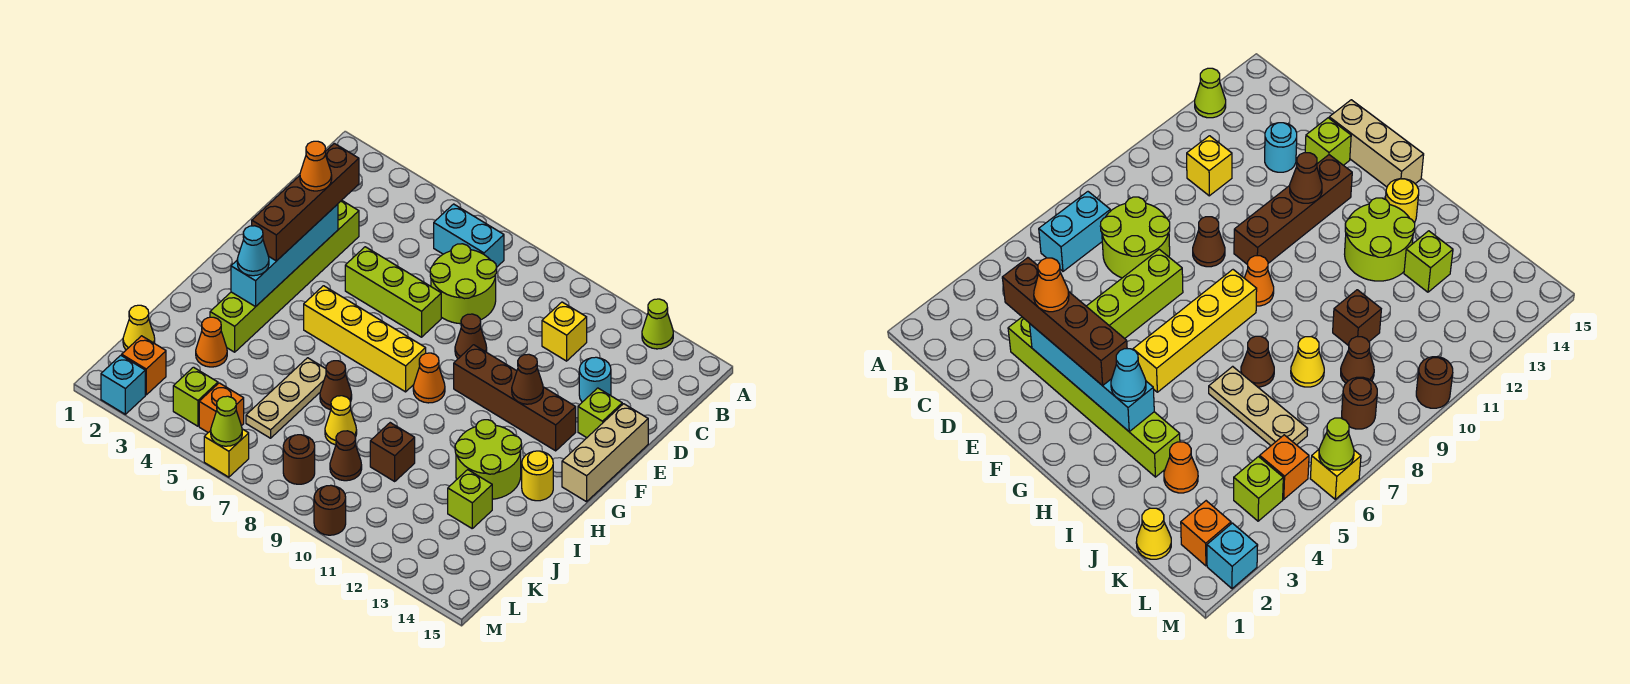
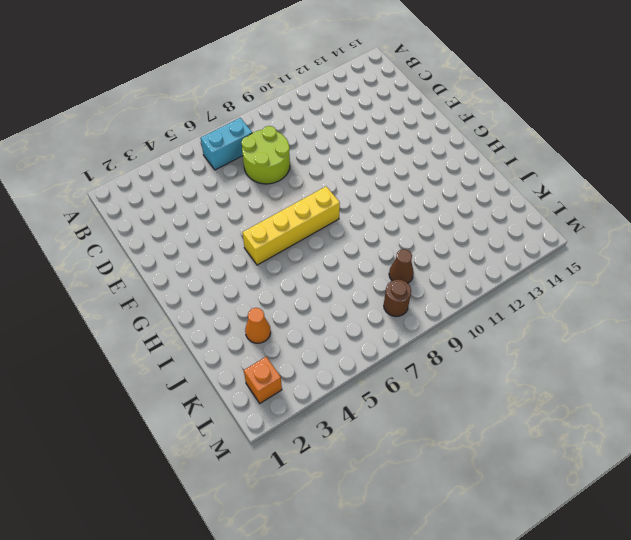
none -> lime 1x1 cone [642,299,673,349]
none -> yellow 1x1 brick [542,302,587,361]
none -> lime 1x6 brick [210,200,359,352]
none -> cyan 1x1 round brick [579,357,611,402]

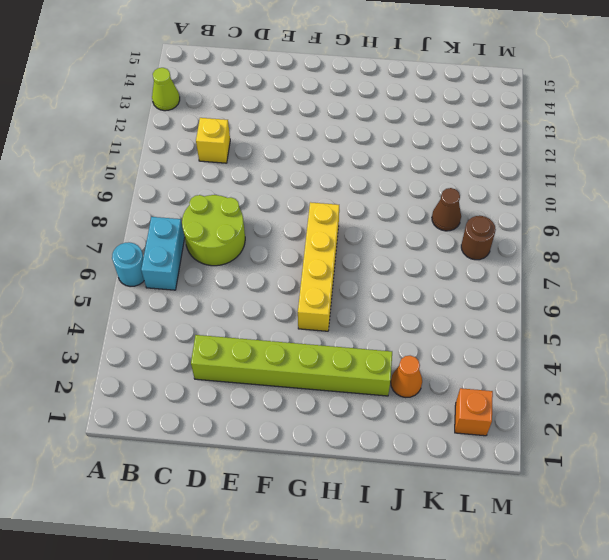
cyan 1x1 round brick [112,242,144,287] -> cyan 1x1 round brick moved to [579,357,611,402]
none -> lime 1x3 brick [345,247,441,337]
none -> brown 1x1 cone [455,314,487,359]
none -> lime 1x1 brick [578,388,622,438]
none -> tan 1x3 brick [562,404,648,502]

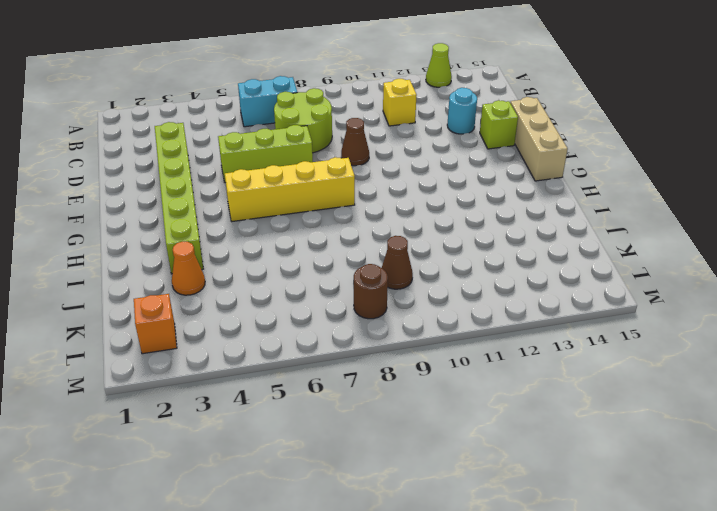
none -> brown 1x4 brick [454,345,576,451]
none -> orange 1x1 cone [413,353,445,403]
none -> lime 2x2 round brick [455,420,522,499]
none -> yellow 1x1 round brick [522,451,553,501]

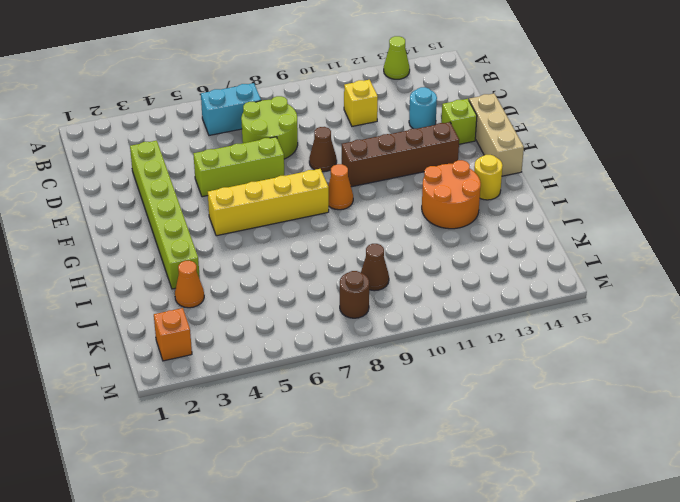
orange 2x2 round brick [422,160,481,229] -> lime 2x2 round brick [455,420,522,499]
none -> tan 1x3 plate [246,358,326,438]
none -> brown 1x1 cone [320,361,352,410]
none -> yellow 1x1 cone [325,396,357,445]
none -> brown 1x1 brick [370,423,415,481]

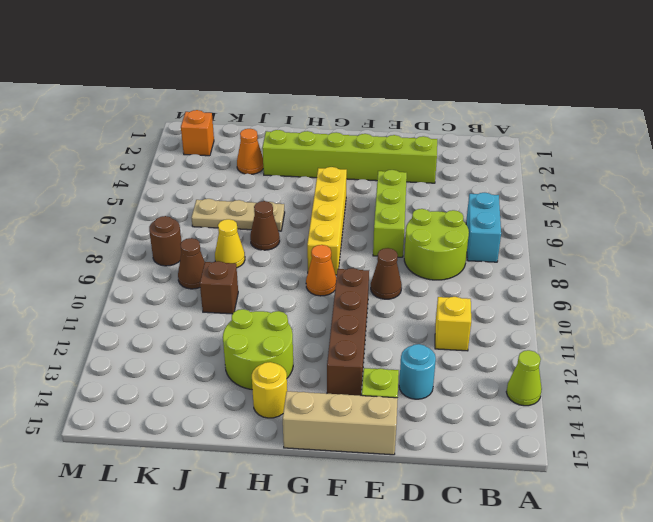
none -> lime 1x1 brick [448,470,492,528]
none -> yellow 1x1 cone [123,305,155,350]
none -> lime 1x1 brick [173,367,218,426]
none -> orange 1x1 brick [199,383,244,433]

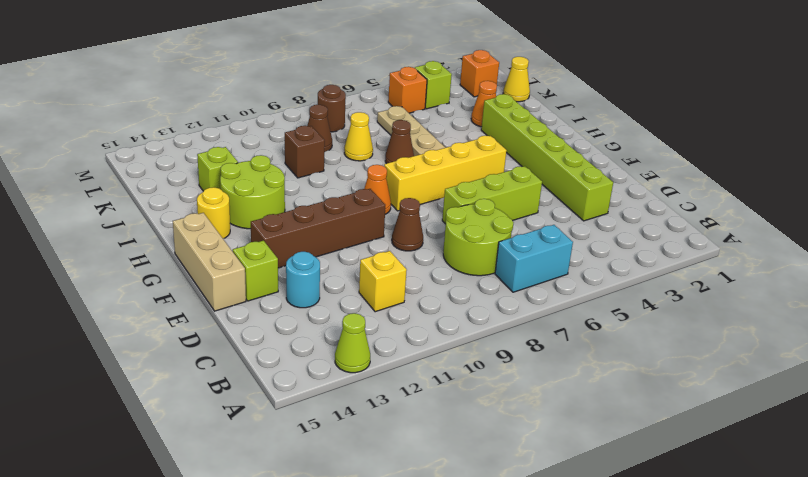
none -> cyan 1x1 brick [101,355,145,414]
none -> yellow 1x1 brick [204,429,249,477]
none -> brown 1x1 round brick [314,485,346,535]
none -> cyan 1x4 brick [231,204,338,307]

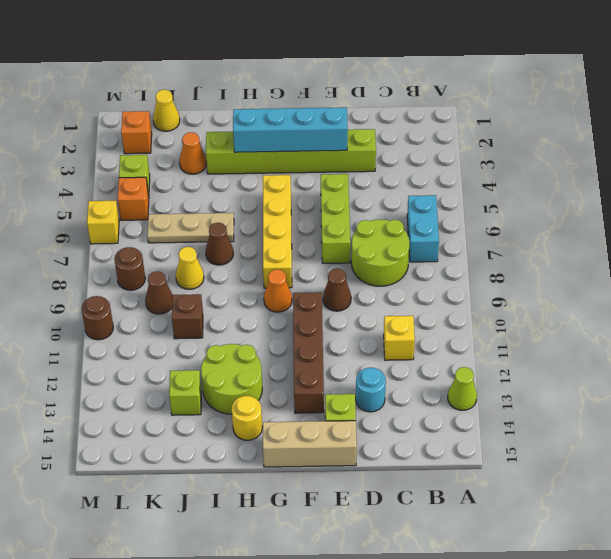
none -> cyan 1x1 brick [101,355,145,414]
none -> brown 1x1 cone [512,354,543,404]
none -> lime 1x1 cone [211,396,242,446]
none -> brown 1x4 brick [252,143,359,261]

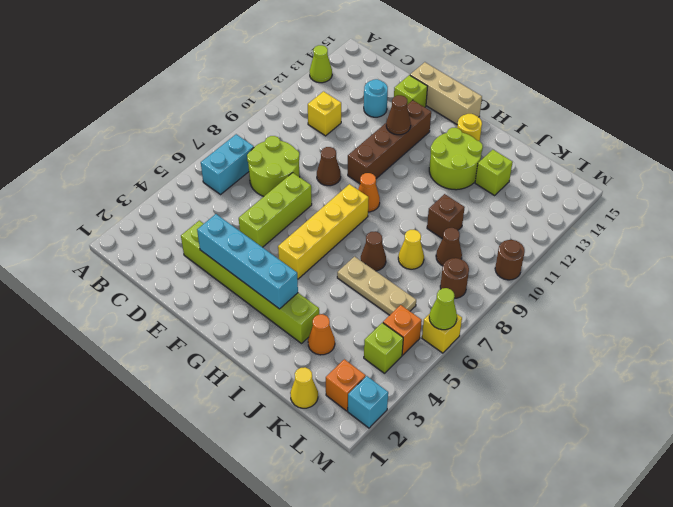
none -> brown 1x4 brick [252,143,359,261]
none -> cyan 1x1 cone [237,226,269,276]
none -> orange 1x1 cone [300,141,332,191]

